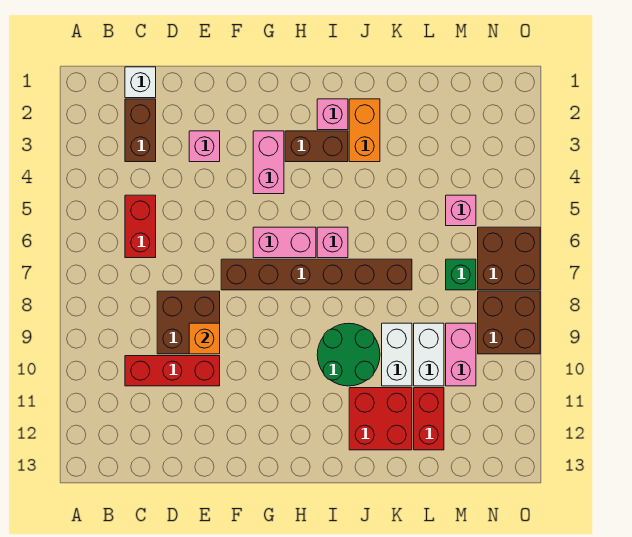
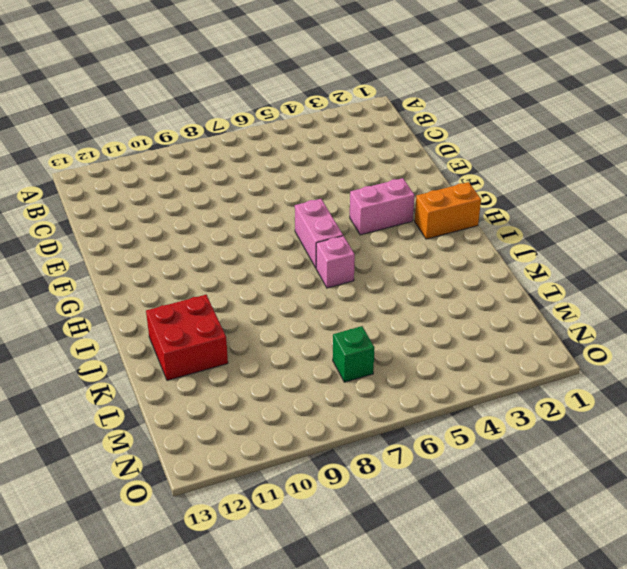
orange 1x2 brick [415,182,481,239] -> orange 1x2 brick moved to [349,99,380,162]
none -> white 1x1 brick [125,67,156,98]
none -> brown 1x2 brick [125,99,156,162]
none -> red 1x2 brick [125,195,156,258]

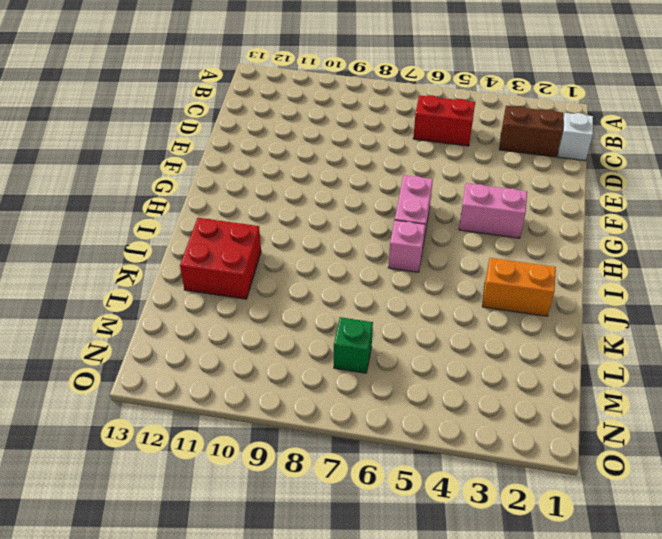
none -> red 1x3 brick [125,356,220,386]
none -> brown 2x2 brick [157,291,220,354]
none -> pink 1x1 brick [189,131,220,162]

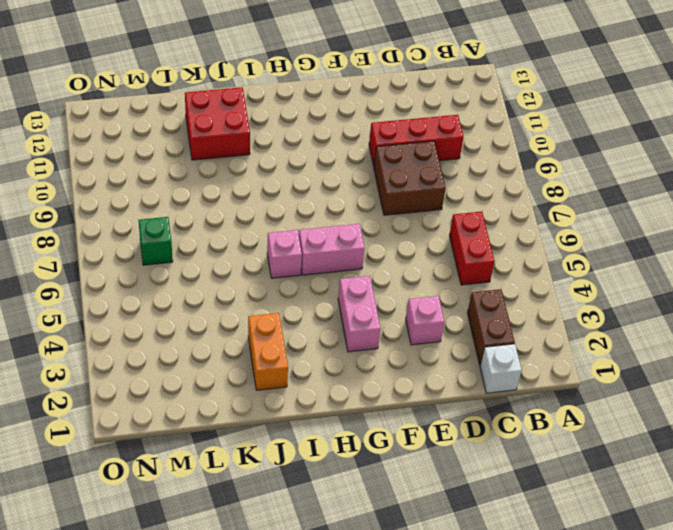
none -> brown 1x6 brick [221,259,412,290]
none -> brown 1x2 brick [285,131,348,162]
none -> pink 1x1 brick [317,99,348,130]

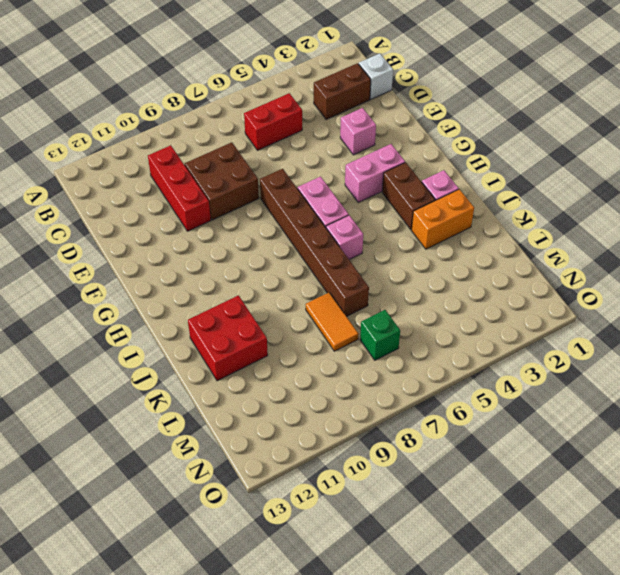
orange 1x2 tile [306,293,359,351] -> none
none -> green 2x2 round brick [317,323,380,386]
none -> white 1x2 brick [382,323,412,386]
none -> white 1x2 brick [414,323,444,386]

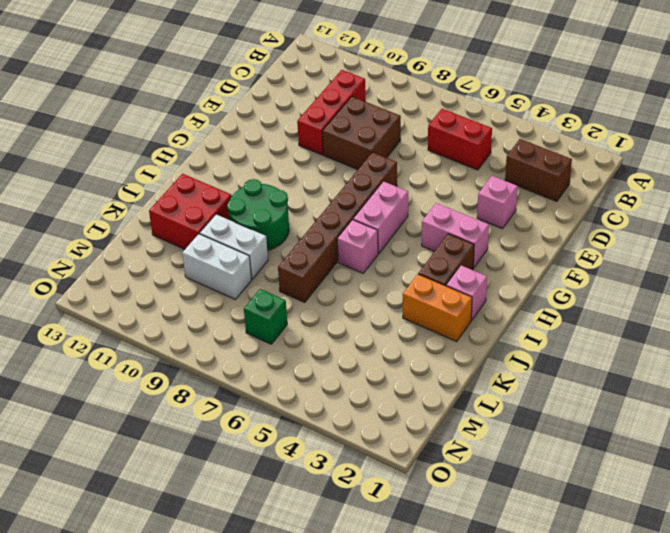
none -> white 1x1 brick [125,67,156,98]
none -> red 1x2 brick [414,388,444,450]
none -> pink 1x1 brick [446,195,476,226]

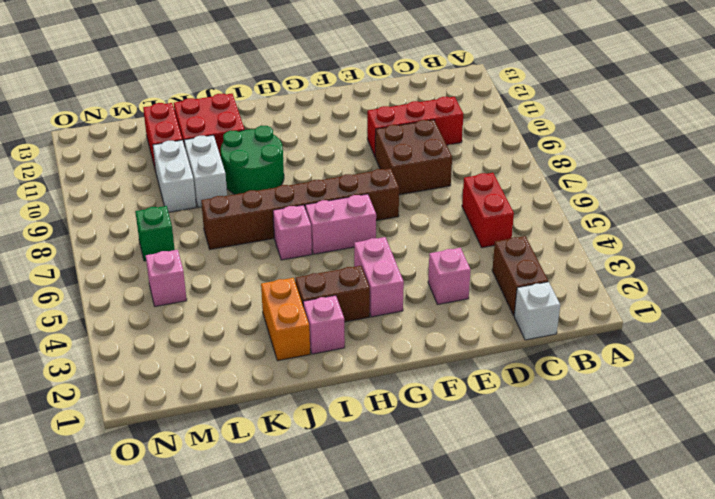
none -> pink 1x2 brick [446,323,476,386]
none -> brown 2x2 brick [478,227,540,290]
none -> brown 2x2 brick [478,291,540,354]

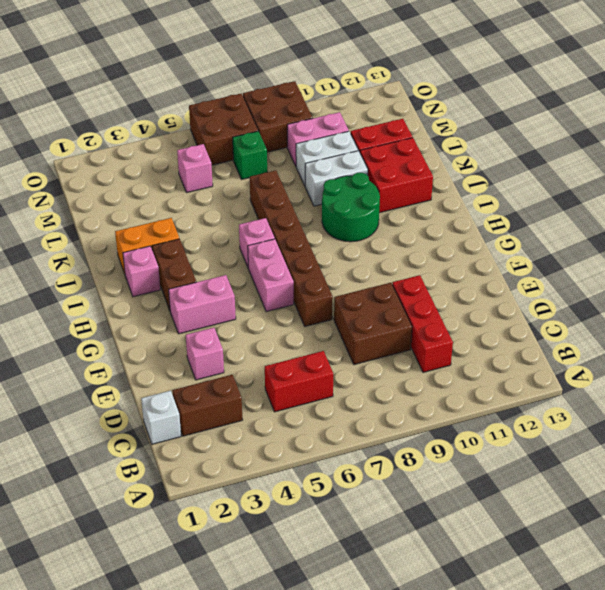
none -> orange 1x1 brick [189,323,220,354]

